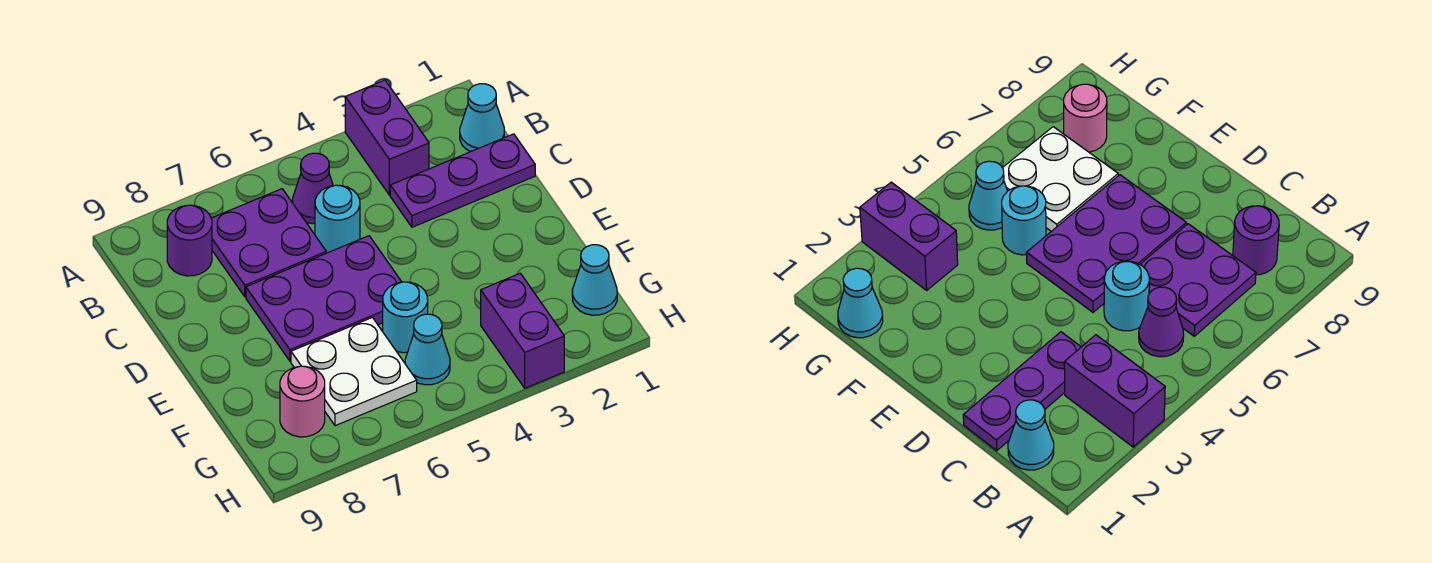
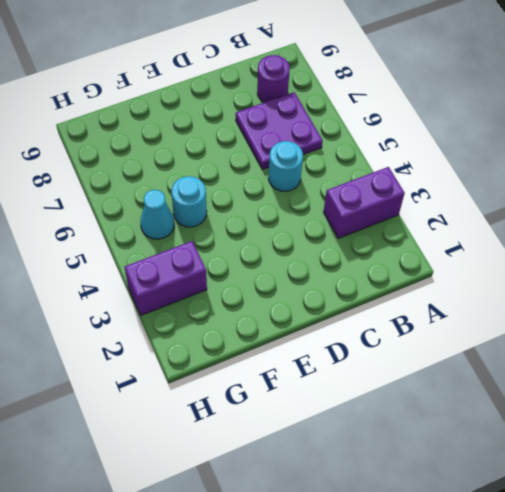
none -> cyan 1x1 cone [460,84,504,152]
none -> purple 1x1 cone [293,153,333,224]
none -> purple 1x3 plate [390,134,535,227]

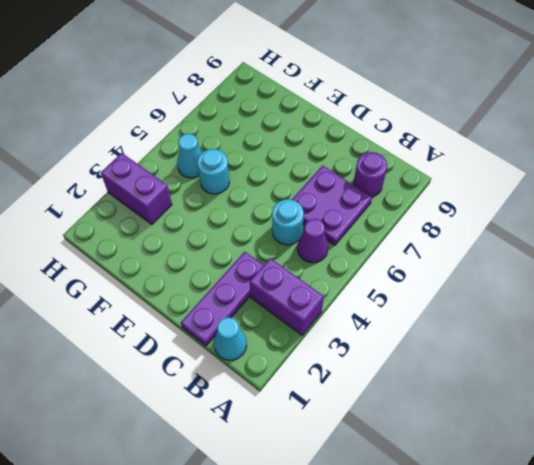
none -> purple 2x3 plate [246,236,401,361]
none -> white 2x2 plate [291,317,417,426]
none -> cyan 1x1 cone [572,245,617,315]

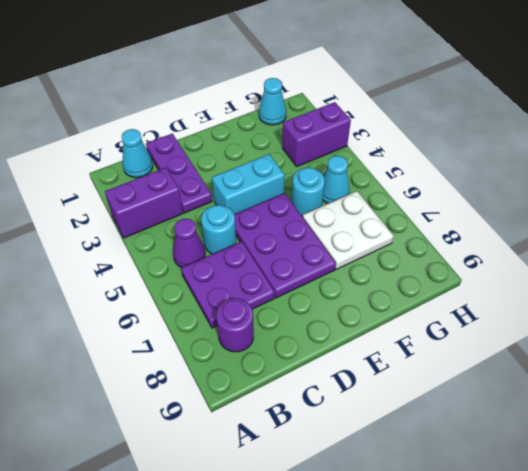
cyan 1x2 brick [212,154,285,214] -> none
none -> pink 1x1 round brick [280,366,325,437]

